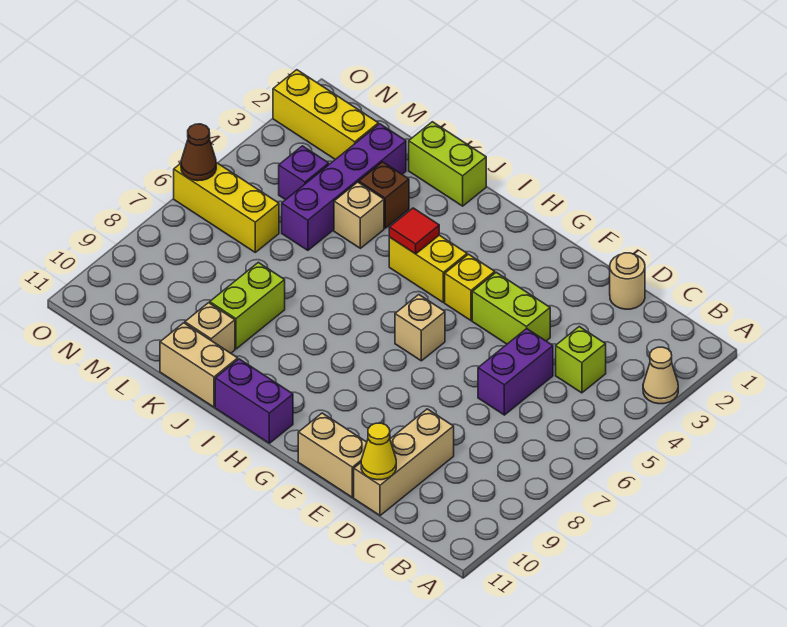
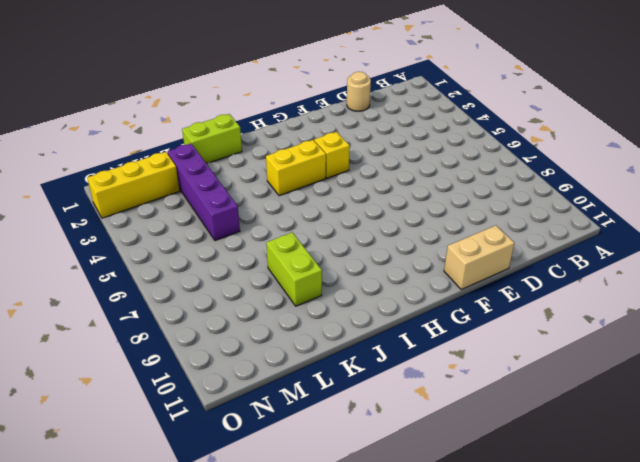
none -> tan 1x1 cone [643,347,678,404]
none -> lime 1x1 brick [556,327,606,393]
none -> purple 1x2 brick [478,329,553,415]

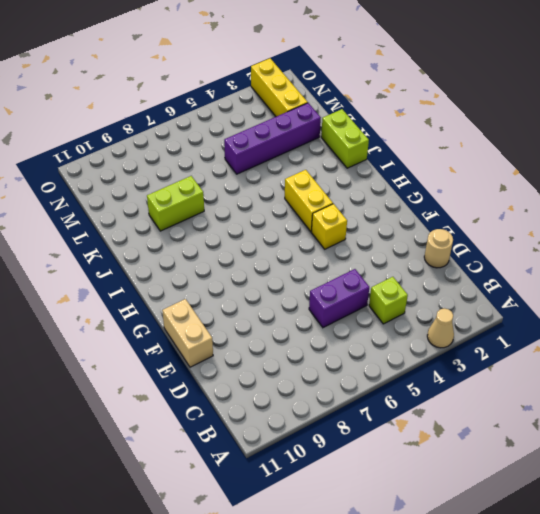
none -> tan 1x3 brick [354,409,454,516]
none -> lime 1x2 brick [472,272,550,344]
none -> tan 1x1 brick [395,295,445,361]

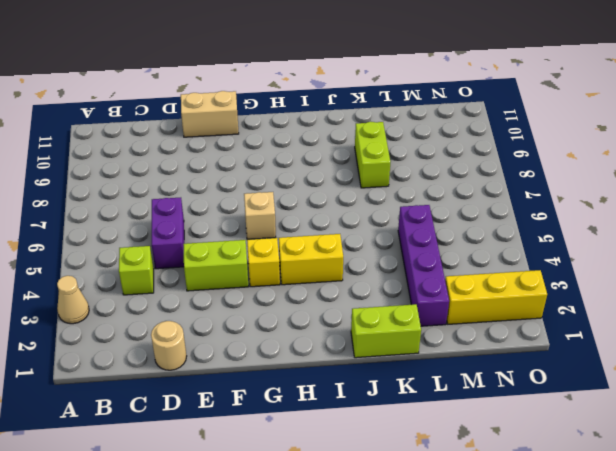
none -> tan 1x3 brick [354,409,454,516]
none -> purple 1x2 brick [215,359,293,443]
none -> tan 1x2 brick [160,323,238,407]

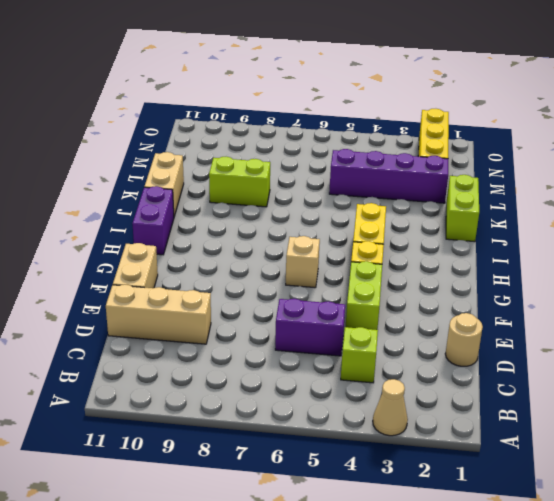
none -> brown 1x1 brick [359,162,409,228]
none -> tan 1x1 brick [334,182,384,248]
none -> tan 1x1 brick [185,303,235,353]

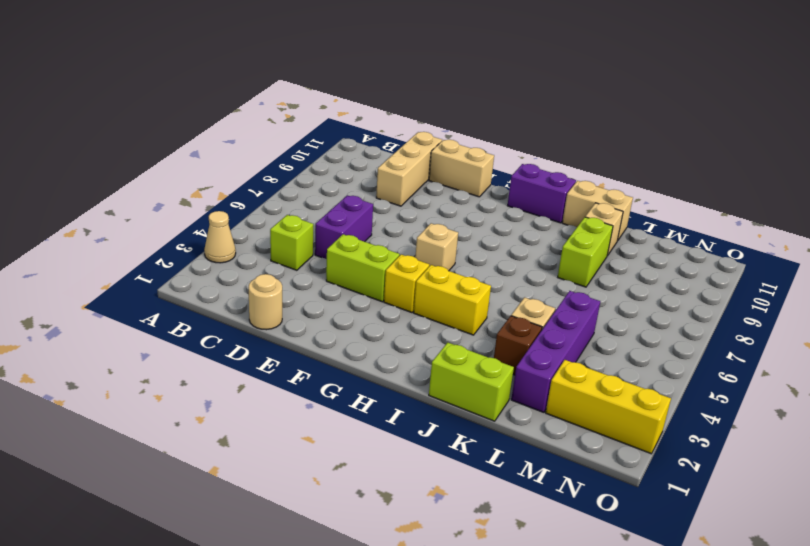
none -> purple 1x1 brick [279,146,329,200]
none -> yellow 1x3 brick [174,162,279,252]
none -> yellow 1x1 cone [361,423,396,480]

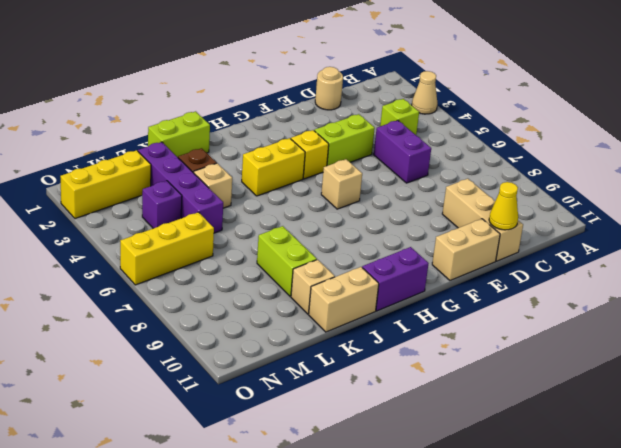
none -> red 1x1 tile [389,208,439,254]
none -> brown 1x1 cone [181,124,216,181]

